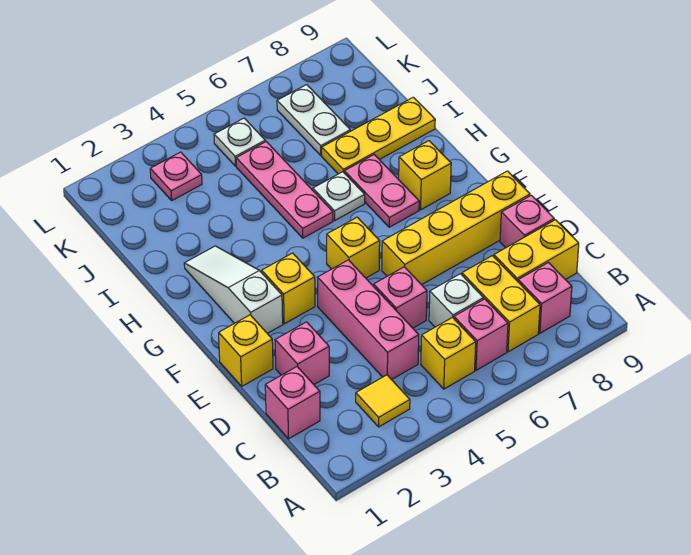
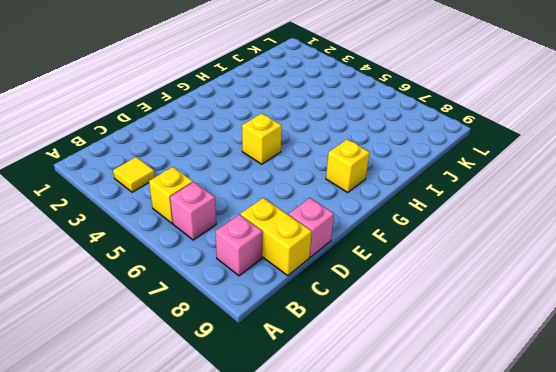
none -> yellow 1x2 brick [462,256,540,352]
none -> pink 1x1 brick [265,367,320,439]
none -> pink 1x3 brick [317,260,419,380]

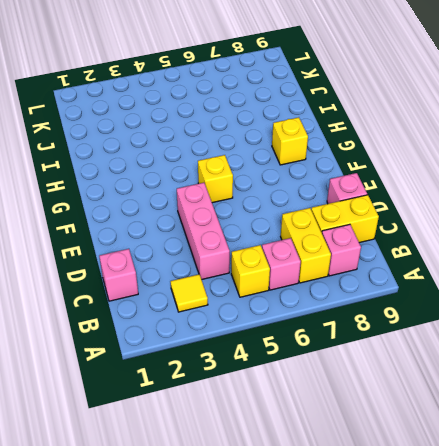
none -> white 1x1 brick [429,274,484,327]
none -> pink 1x1 brick [275,322,329,384]
none -> pink 1x1 brick [374,267,427,328]

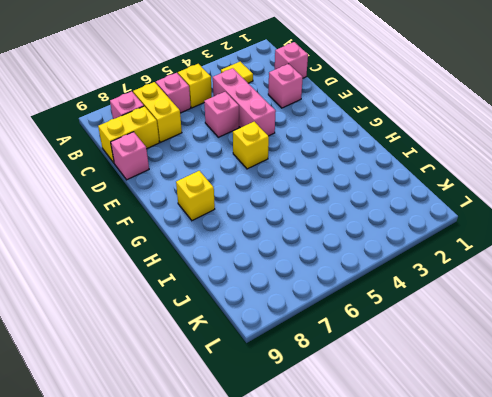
none -> white 1x1 brick [429,274,484,327]
none -> yellow 1x1 brick [219,315,273,386]
none -> yellow 1x4 brick [382,171,530,285]

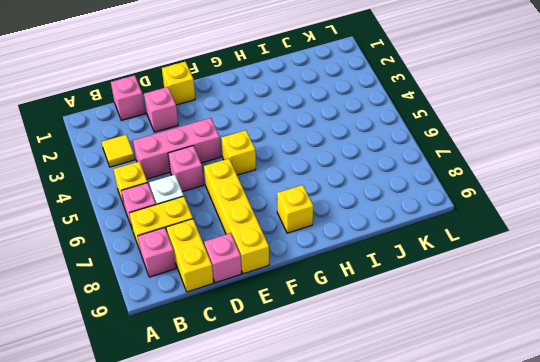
none -> white 1x3 slope [184,246,283,333]
none -> yellow 1x1 brick [262,253,315,324]
none -> pink 1x2 plate [344,155,419,227]

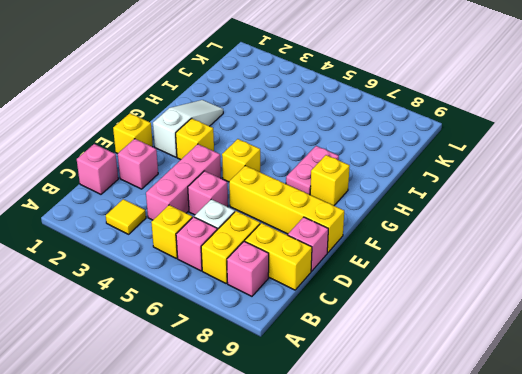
none -> pink 1x3 plate [236,142,333,238]
none -> white 1x1 plate [313,172,365,220]
none -> yellow 1x3 plate [322,97,435,174]

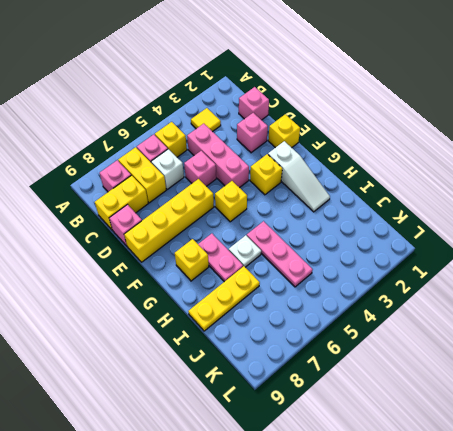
none -> white 1x2 plate [277,85,350,155]
none -> pink 1x1 plate [150,152,202,200]
none -> white 1x1 plate [214,118,265,166]

